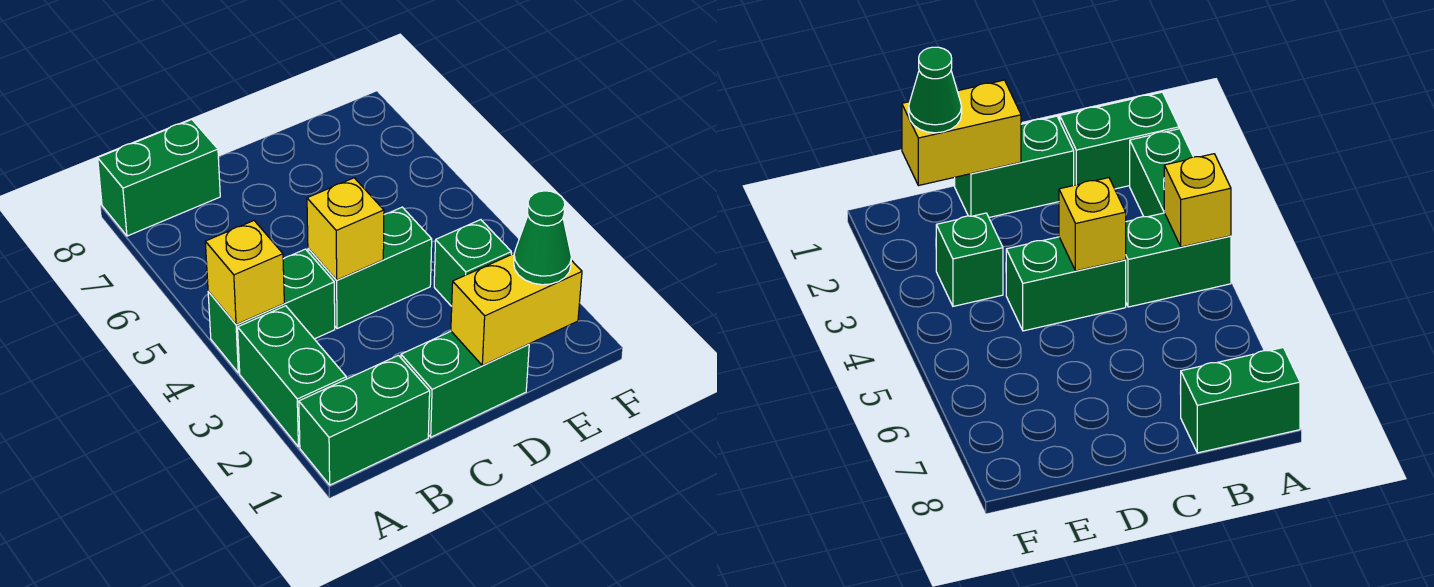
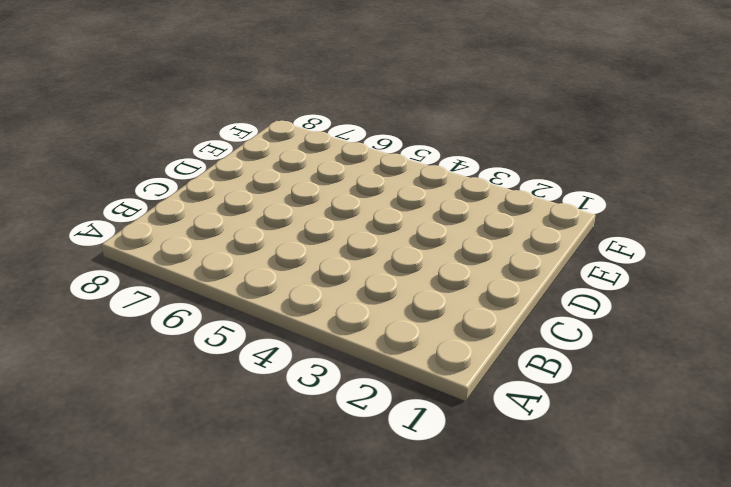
none -> green 1x2 brick [299,355,430,485]
none -> green 1x2 brick [238,306,346,447]

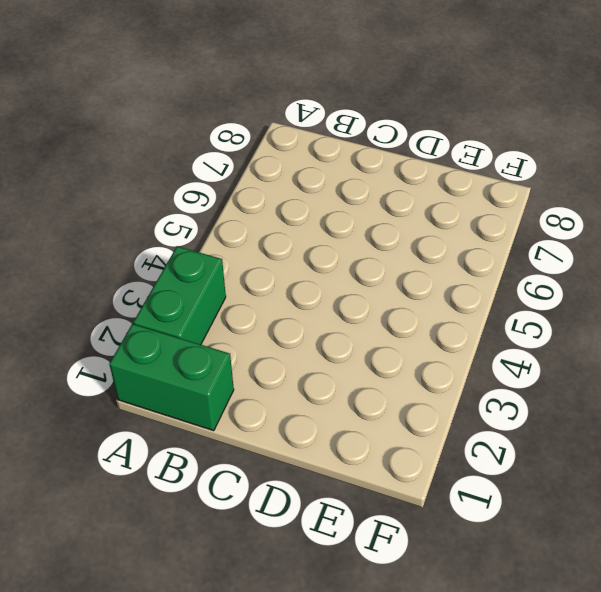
none -> green 1x2 brick [208,249,335,373]
none -> green 1x2 brick [98,120,220,236]

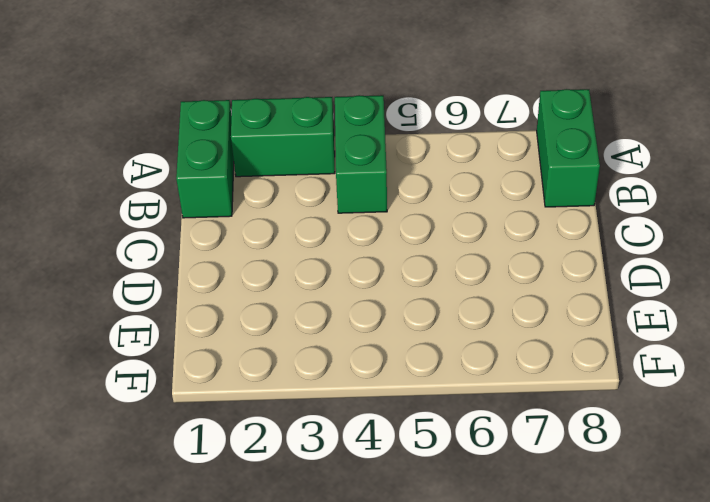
none -> green 1x2 brick [401,331,529,437]
none -> green 1x2 brick [308,207,432,329]

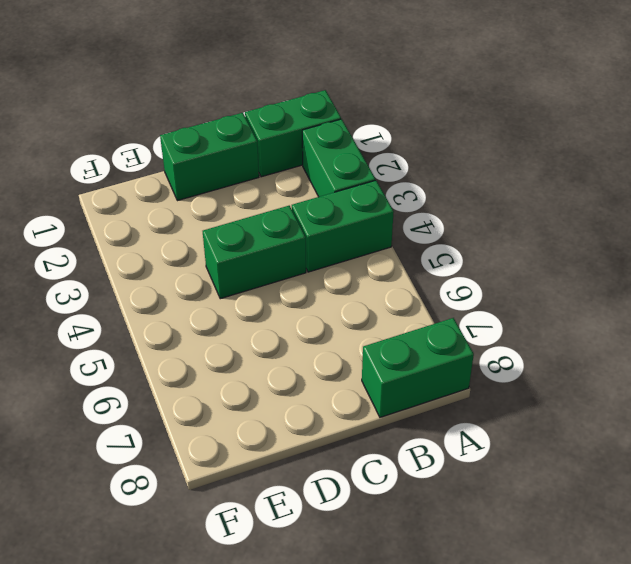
none -> green 1x1 brick [434,220,511,306]
none -> yellow 1x1 brick [205,221,284,325]

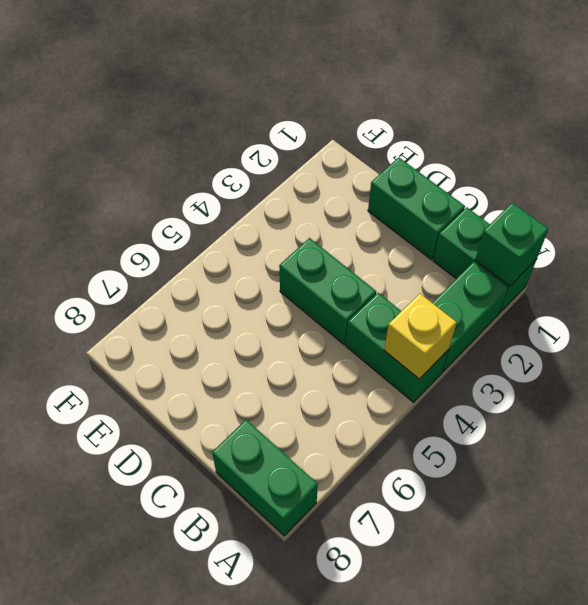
green 1x1 brick [475,203,548,286] -> green 1x1 brick moved to [434,220,511,306]
none -> yellow 1x1 brick [307,178,384,280]
none -> yellow 1x2 brick [451,254,582,365]

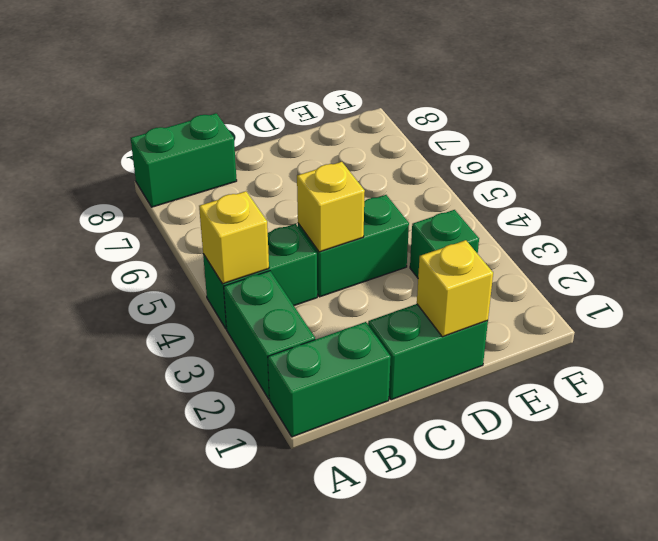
yellow 1x1 brick [417,240,493,337] -> yellow 1x2 brick [451,254,582,365]
none -> green 1x1 cone [514,191,571,285]

